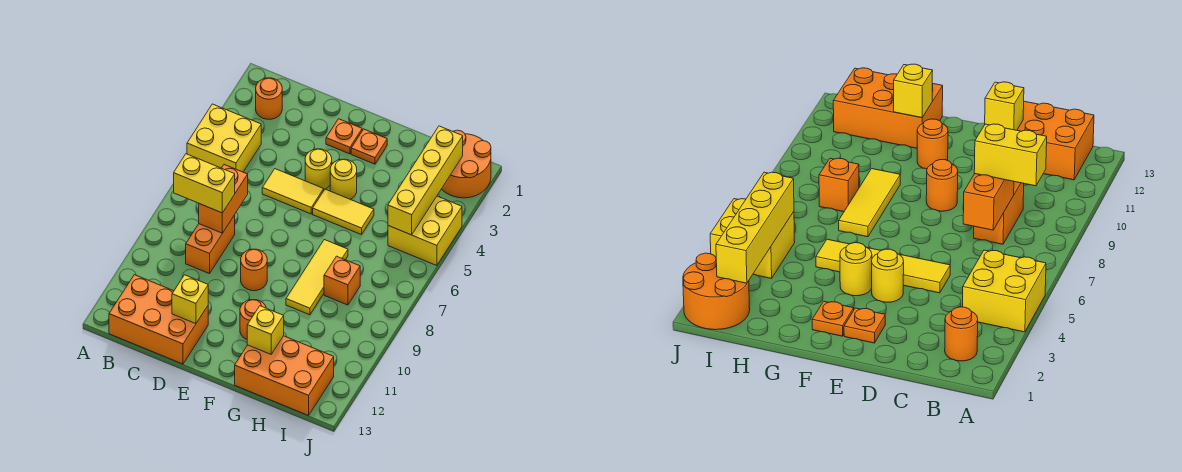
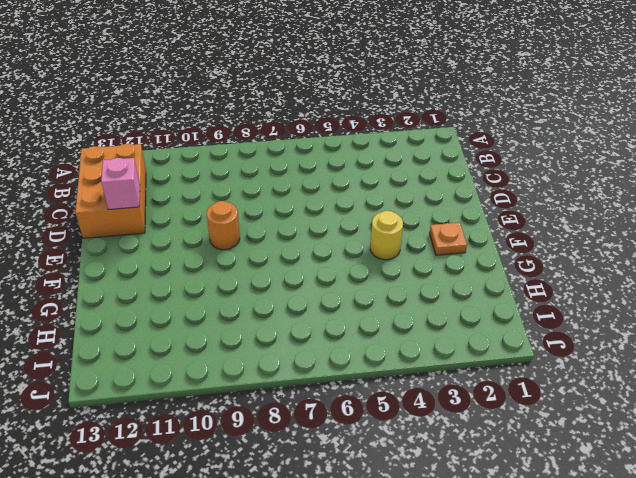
pink 1x1 brick [101,158,140,210] -> yellow 1x1 brick [172,275,208,324]
none -> yellow 2x2 brick [187,104,261,172]
none -> orange 1x1 round brick [256,78,282,119]
none -> orange 1x2 brick [186,215,235,274]

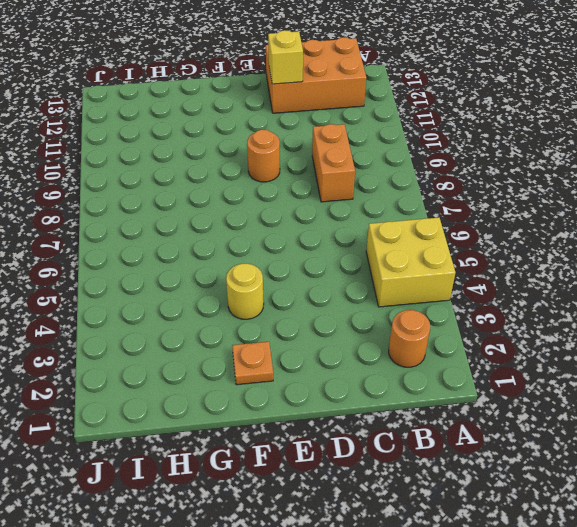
none -> yellow 1x2 tile [262,169,324,214]
none -> orange 1x1 plate [326,119,362,154]
none -> yellow 1x1 round brick [305,149,332,189]

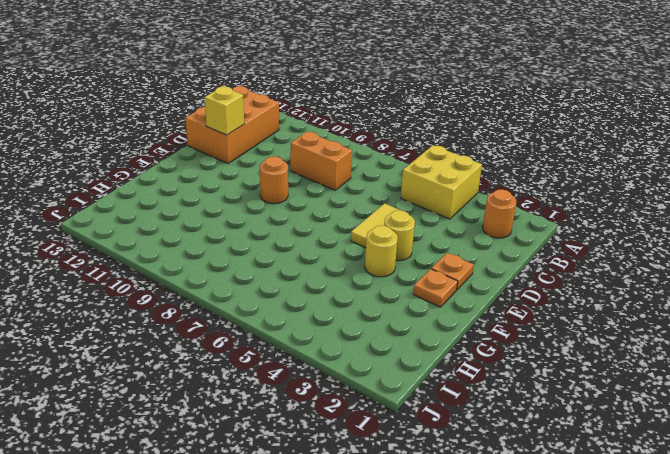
none -> yellow 1x2 tile [313,189,374,235]
none -> orange 1x1 round brick [240,300,266,339]
none -> yellow 1x3 tile [286,240,348,315]

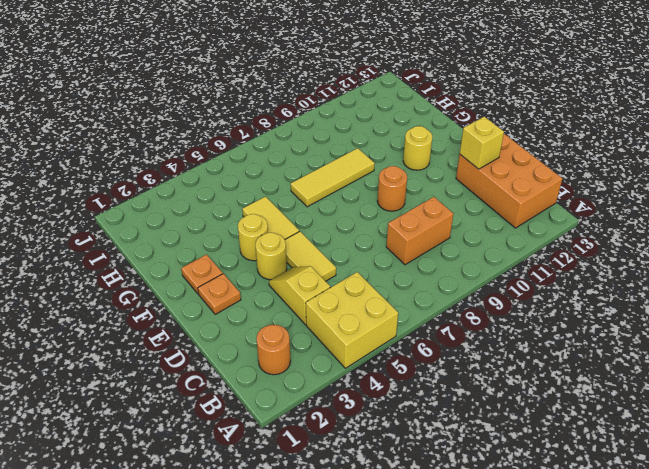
yellow 1x2 slope [269,266,330,325] -> none
yellow 1x1 round brick [403,126,432,170] -> orange 1x1 round brick [240,300,266,339]
none -> orange 2x3 brick [235,336,334,416]
none -> orange 1x1 brick [324,256,360,305]
none -> orange 2x2 round brick [442,130,491,198]

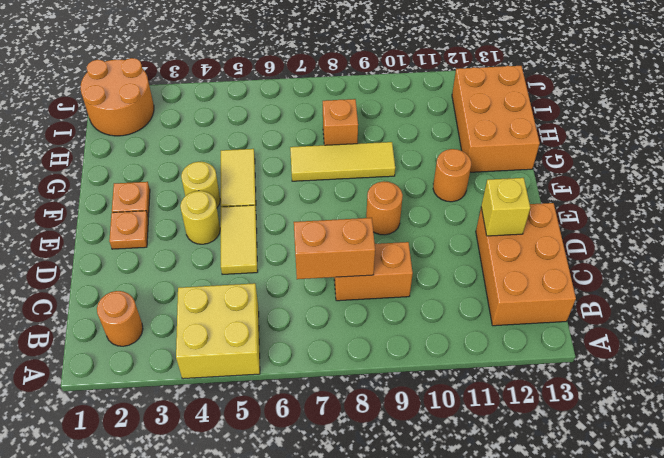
none -> yellow 2x2 brick [388,196,462,266]
none -> yellow 1x1 brick [247,306,284,354]
none -> yellow 1x4 brick [388,126,463,235]

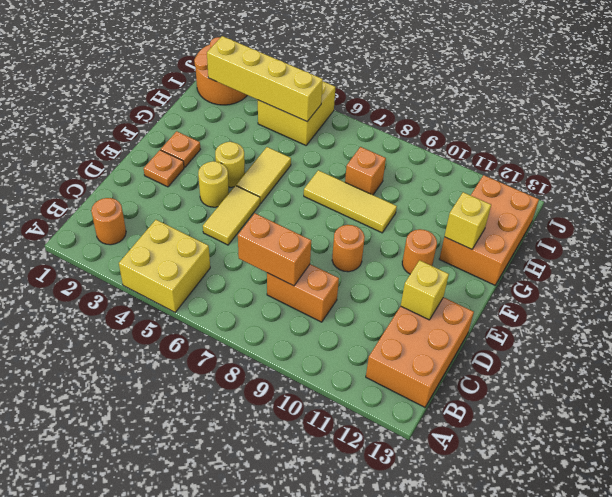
none -> yellow 1x2 brick [174,154,235,213]

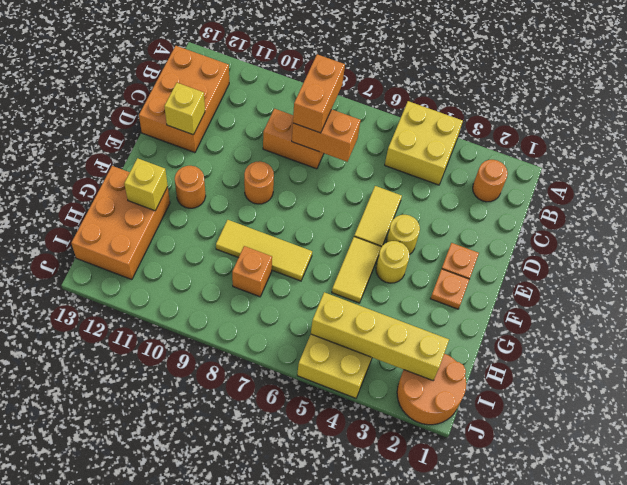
orange 1x2 brick [293,54,345,133] -> yellow 1x2 brick [174,154,235,213]

